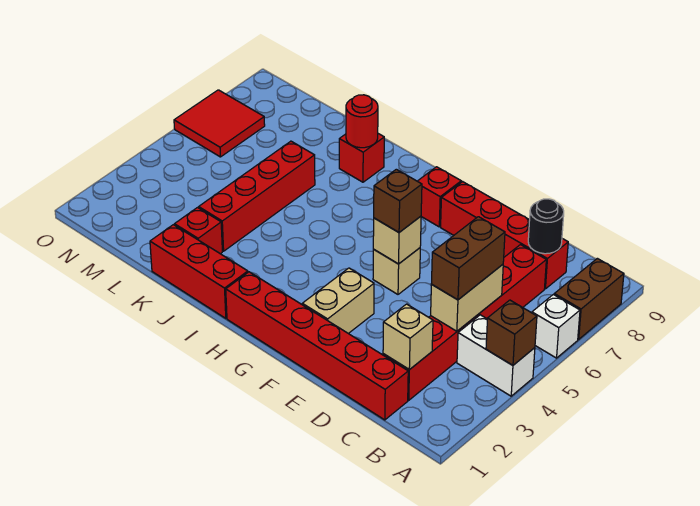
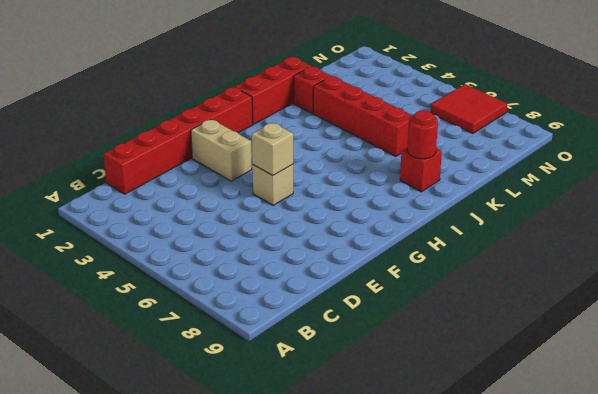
none -> white 1x2 brick [457,315,535,396]
none -> white 1x1 brick [532,295,580,358]
none -> brown 1x2 brick [554,258,624,339]

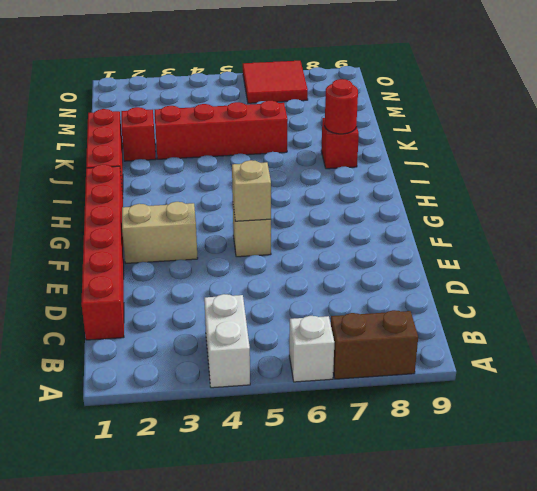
none -> red 1x6 brick [383,245,546,400]
none -> red 1x4 brick [441,182,568,289]
none -> red 1x1 brick [418,167,461,227]

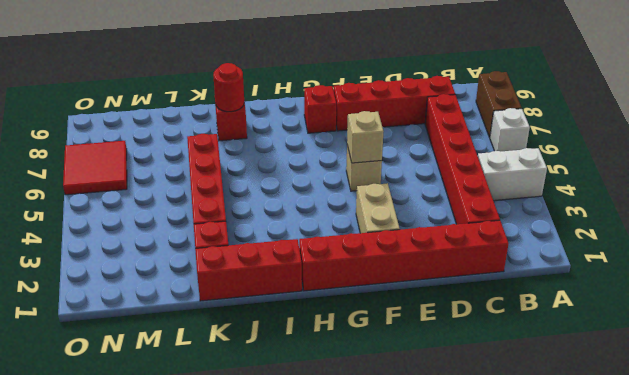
none -> brown 1x1 brick [486,300,537,365]
none -> tan 1x1 brick [383,304,433,370]
none -> tan 1x2 brick [431,265,503,331]

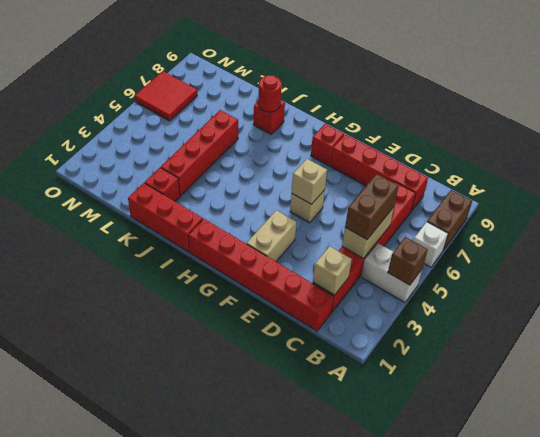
none -> black 1x1 round brick [528,199,564,254]
none -> brown 1x1 brick [374,169,422,232]

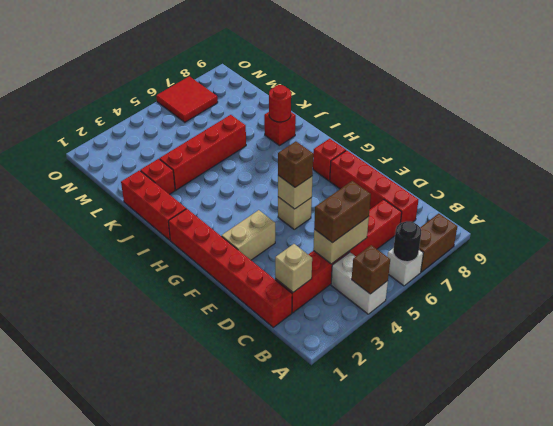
black 1x1 round brick [393,221,421,262] -> black 1x1 round brick moved to [528,199,564,254]

